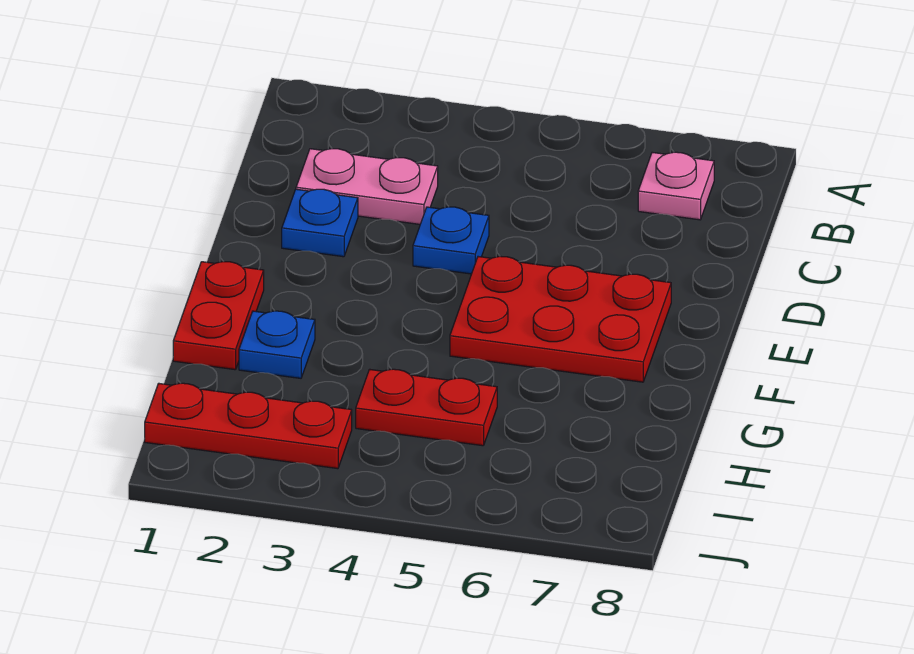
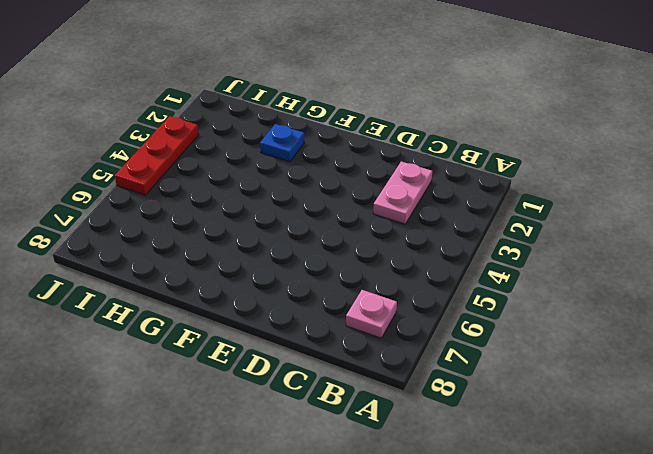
red 1x3 plate [115,116,199,195] -> red 1x3 plate moved to [145,383,352,469]
none -> blue 1x1 plate [282,189,358,257]
none -> blue 1x1 plate [413,207,489,274]

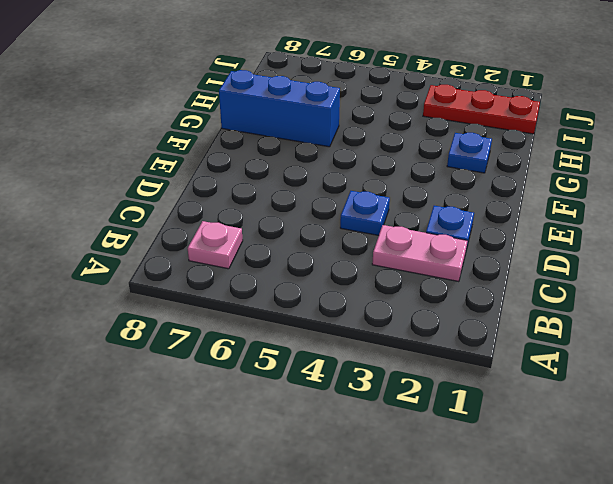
blue 1x3 brick [219,70,340,147] -> none
none -> red 2x3 plate [450,256,671,382]
none -> red 1x2 plate [173,262,264,370]

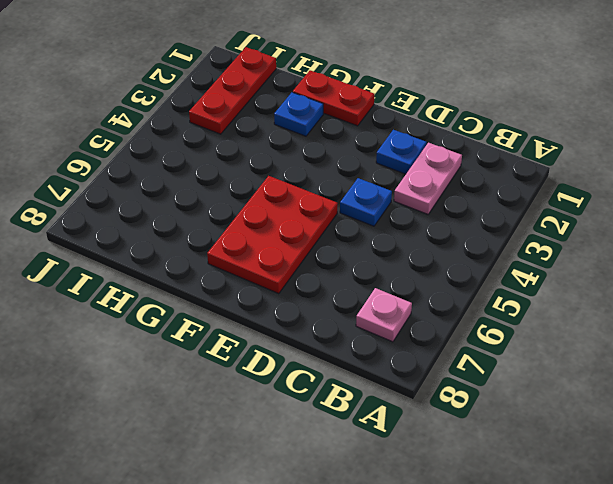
none -> red 1x2 plate [356,369,497,446]

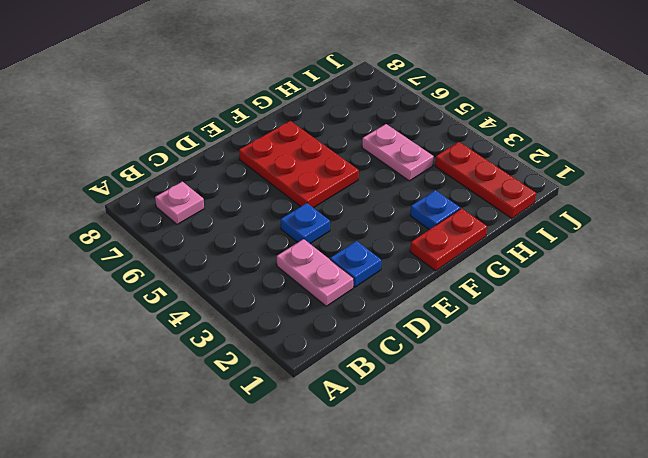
pink 1x2 plate [362,124,434,181] -> red 1x2 plate [356,369,497,446]

